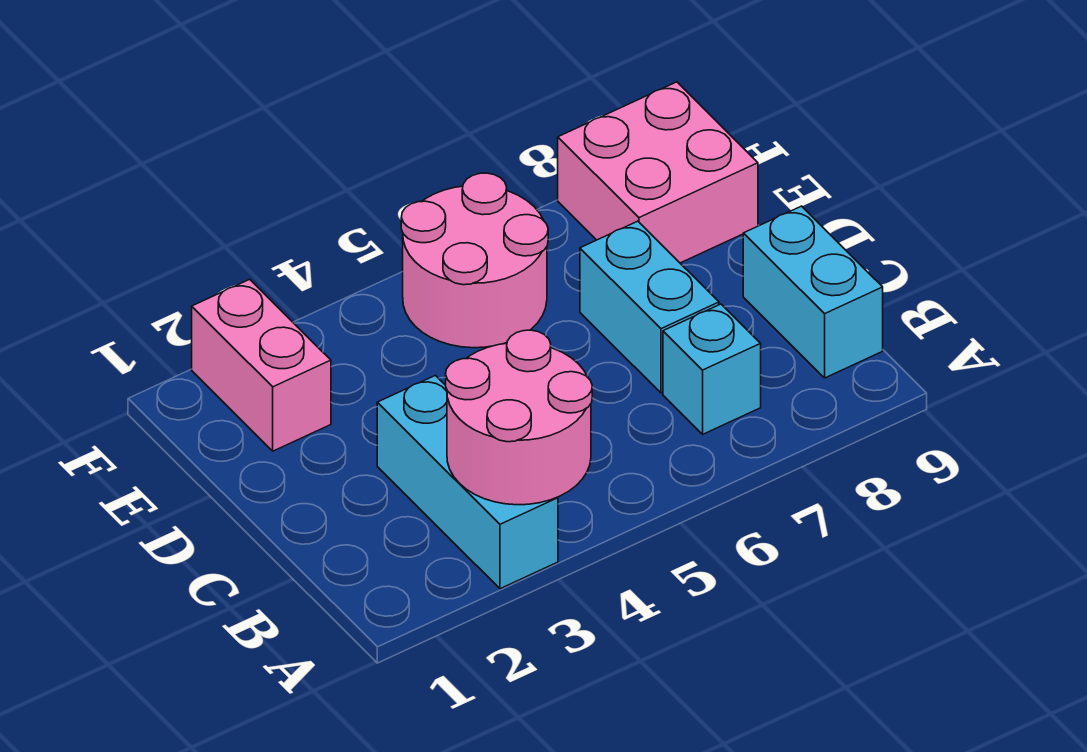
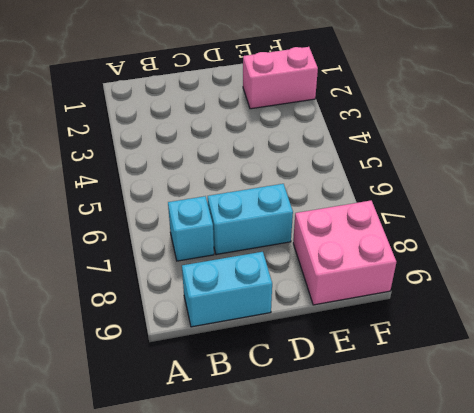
none -> cyan 1x3 brick [377,375,558,589]
none -> pink 2x2 round brick [401,173,548,348]

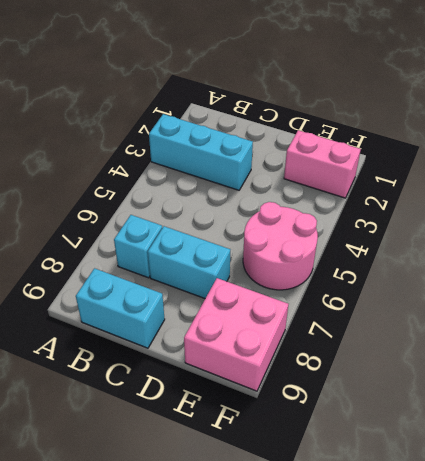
none -> pink 2x2 round brick [446,330,592,505]

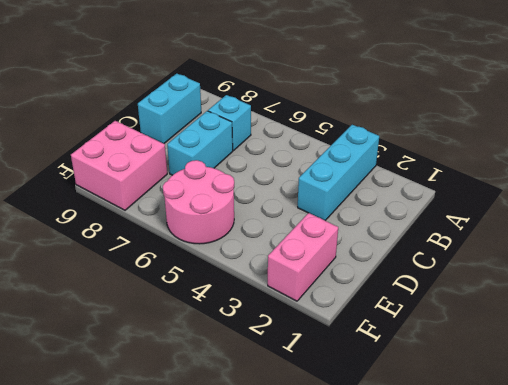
none -> pink 2x2 round brick [446,330,592,505]

